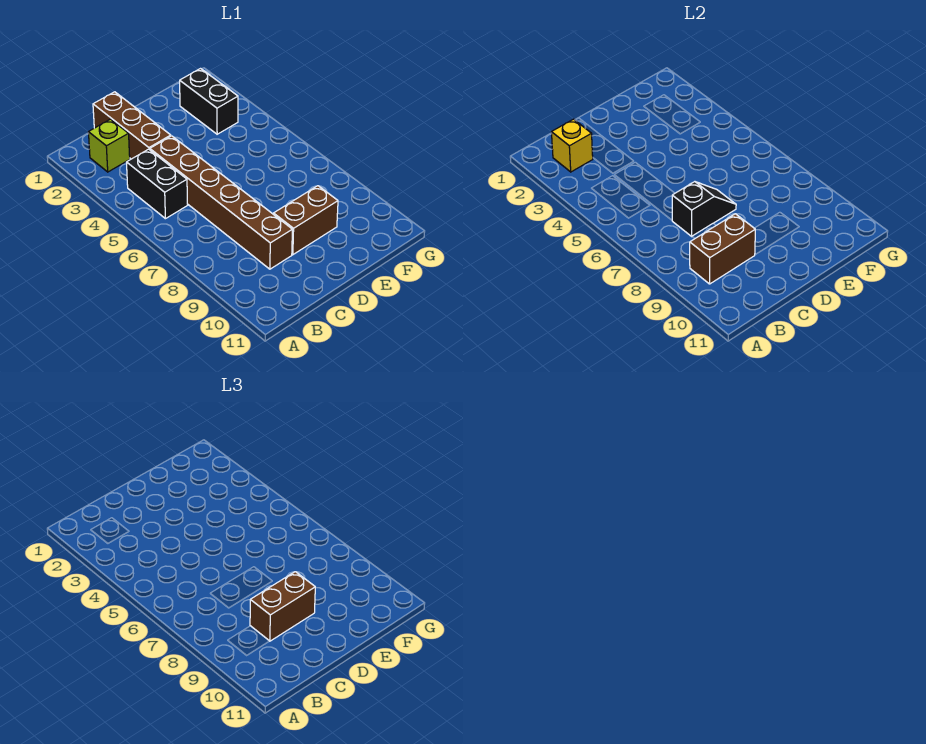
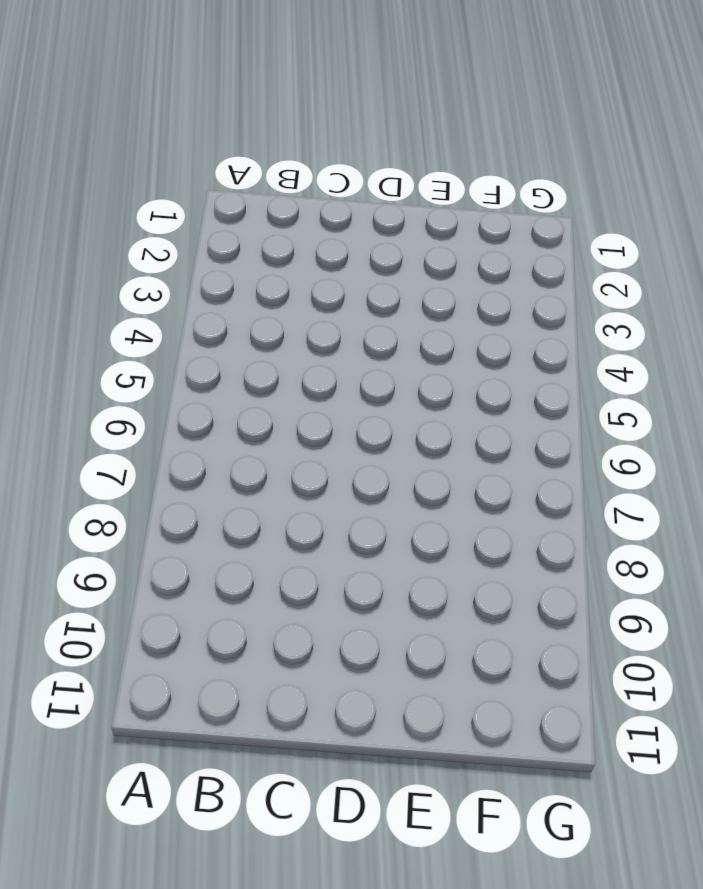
none -> lime 1x1 brick [88,119,130,172]
none -> black 1x2 brick [127,149,188,219]

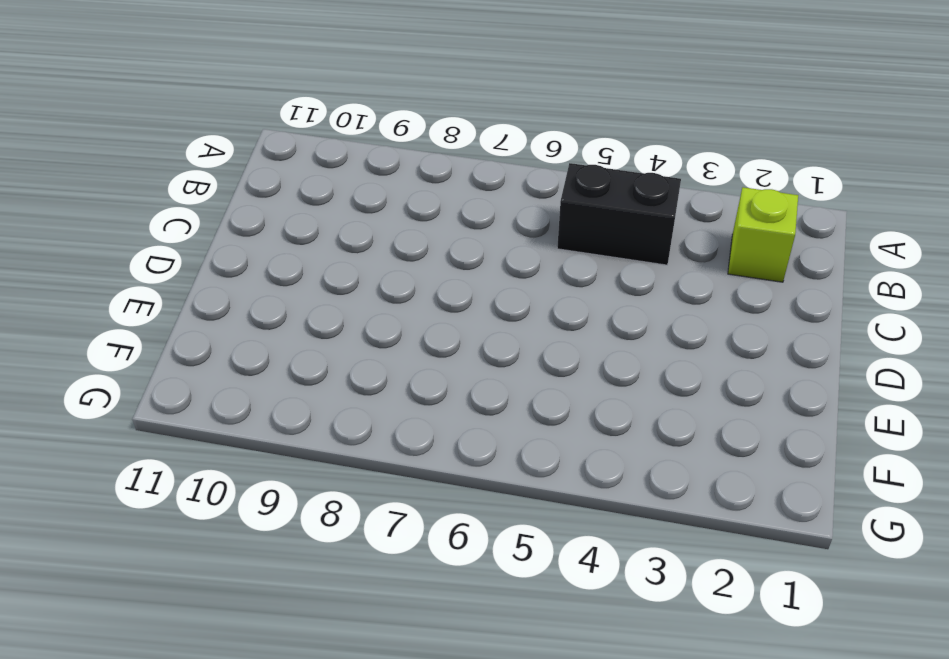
none -> brown 1x3 brick [93,92,171,159]
none -> brown 1x6 brick [150,136,292,269]

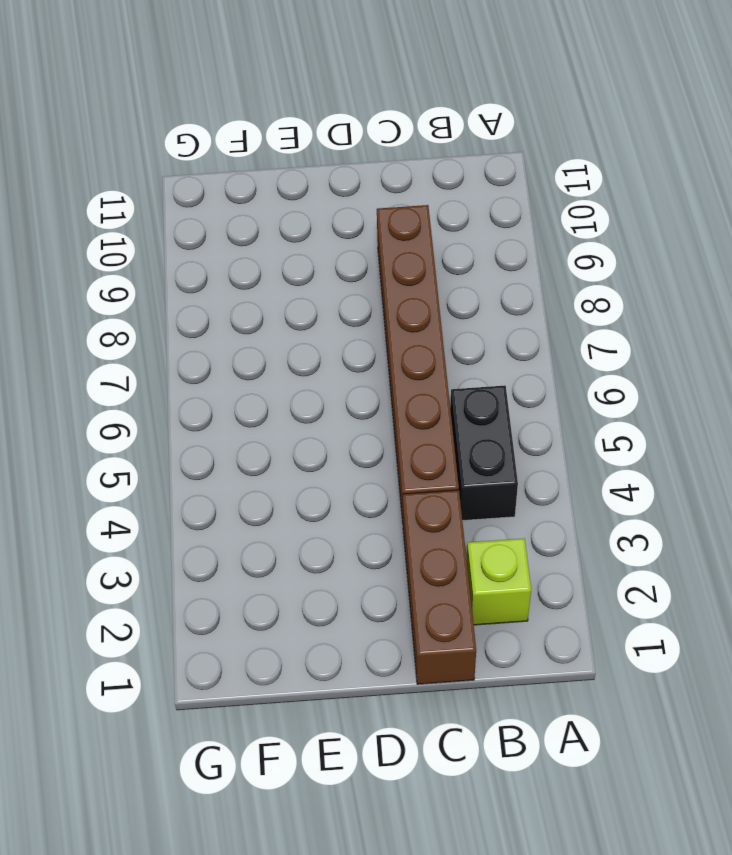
none -> brown 1x2 brick [274,186,338,255]
none -> black 1x2 brick [180,69,238,134]

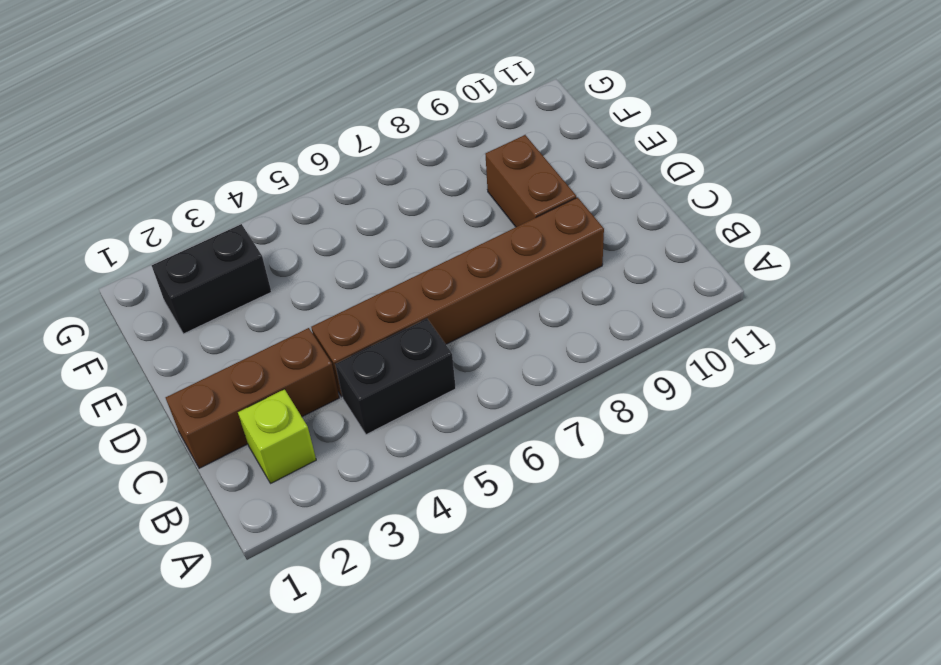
none -> yellow 1x1 brick [551,119,593,172]
none -> brown 1x2 brick [690,214,755,284]

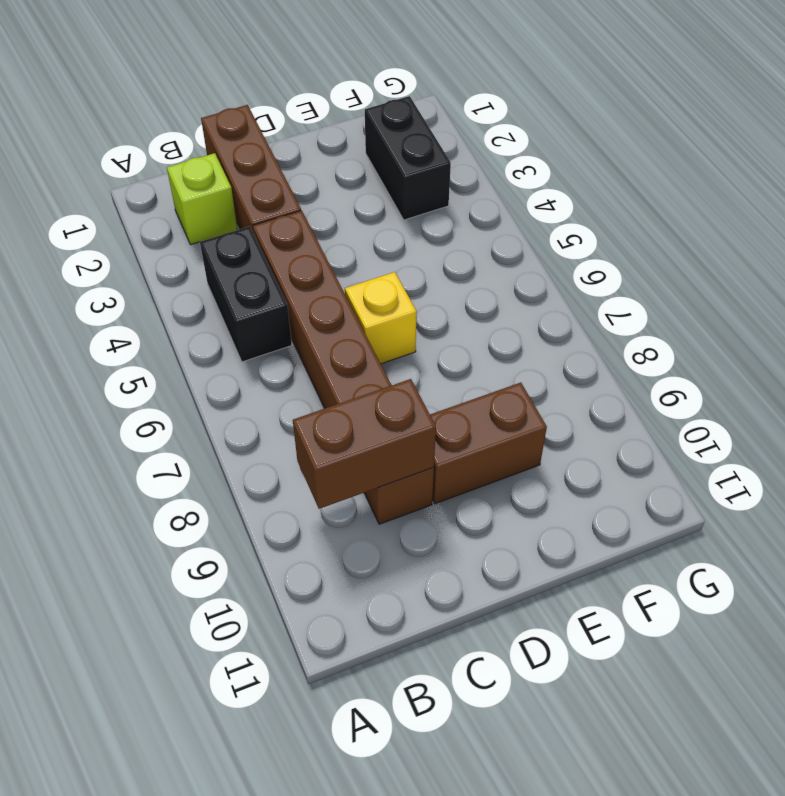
yellow 1x1 brick [345,272,417,364] -> yellow 1x1 brick moved to [551,119,593,172]
none -> black 1x2 slope [672,182,736,236]
none -> brown 1x2 brick [250,572,315,641]

